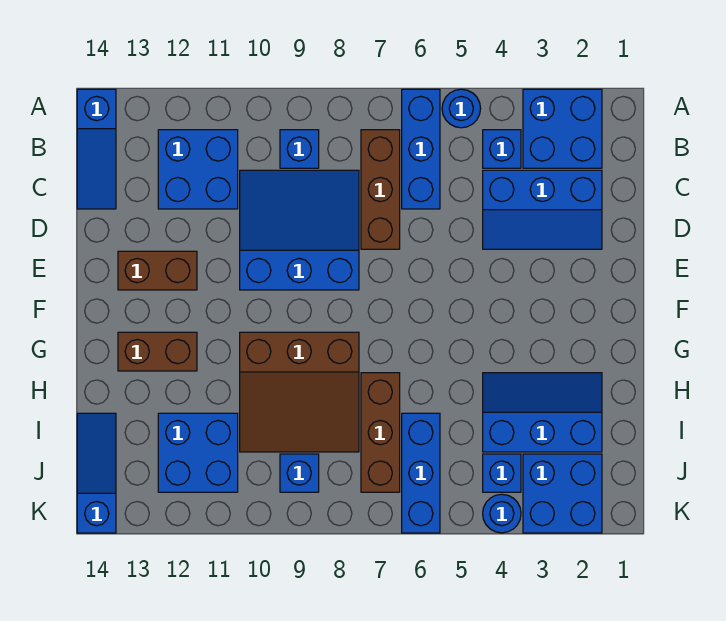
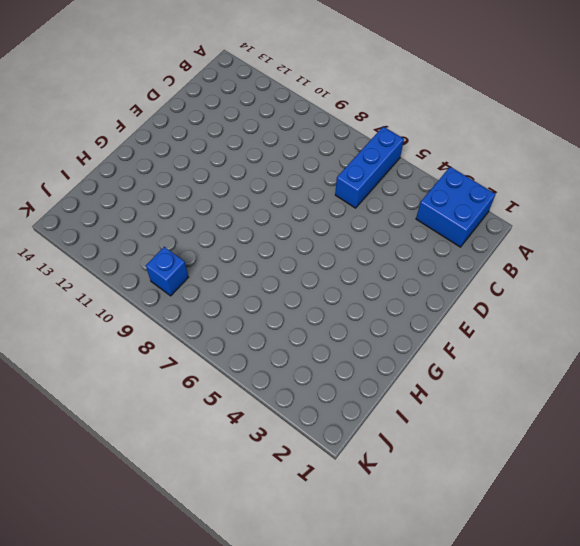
none -> blue 1x1 round brick [442,89,481,128]
none -> blue 1x3 slope [77,89,116,209]
none -> blue 1x1 brick [483,130,521,168]

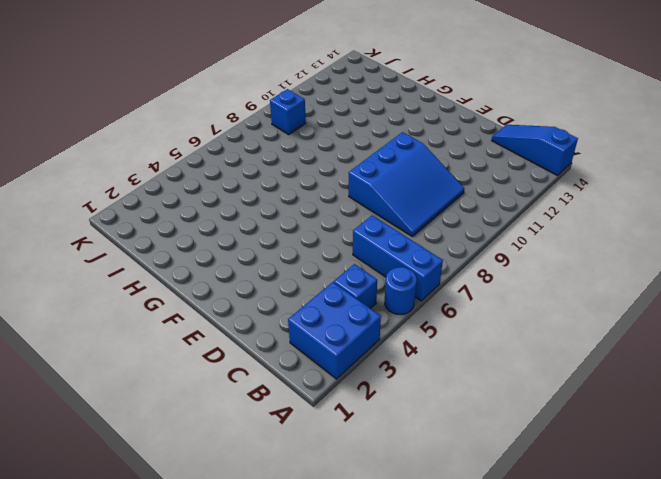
none -> brown 1x3 brick [361,130,400,249]
none -> blue 1x1 brick [280,130,319,168]
none -> blue 2x2 brick [158,130,238,209]

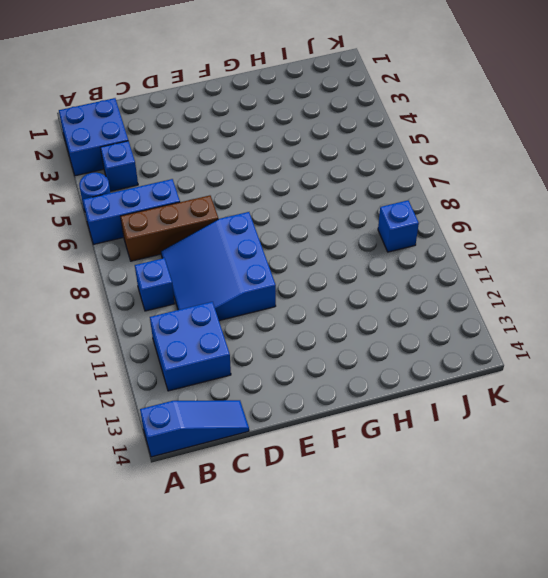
none -> blue 2x3 slope [483,170,602,249]
none -> brown 1x2 brick [118,251,197,290]
none -> brown 3x3 slope [240,332,359,452]

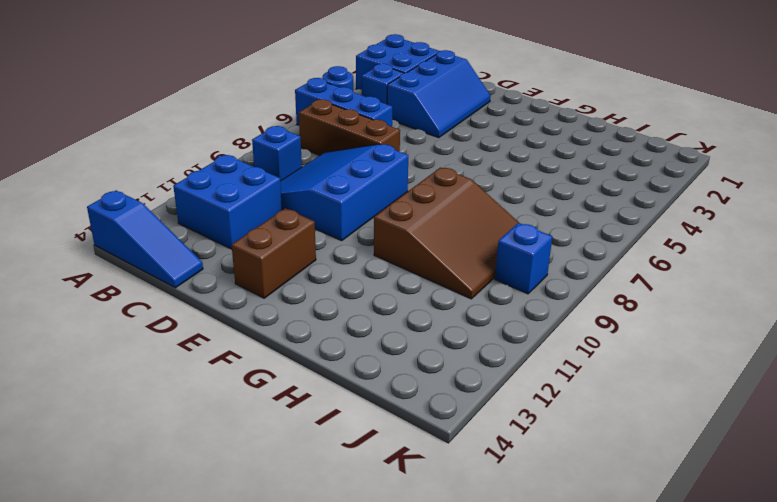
none -> brown 1x2 brick [118,332,197,371]
none -> blue 2x3 slope [483,373,602,452]
none -> brown 1x3 brick [361,373,400,492]

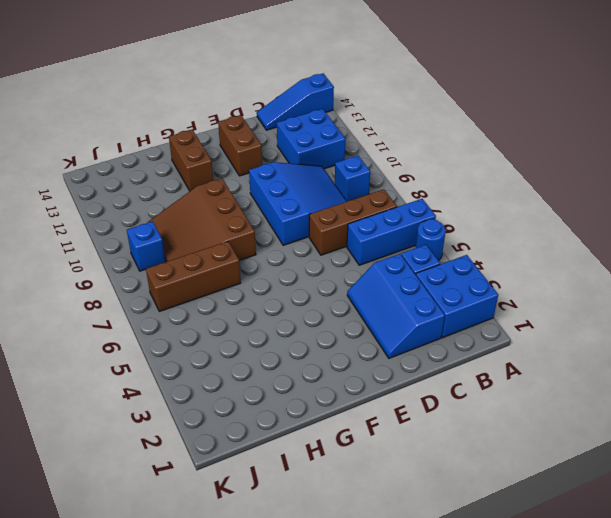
none -> blue 2x3 slope [483,373,602,452]
none -> blue 1x3 brick [402,413,440,533]
none -> blue 2x2 brick [158,413,238,492]

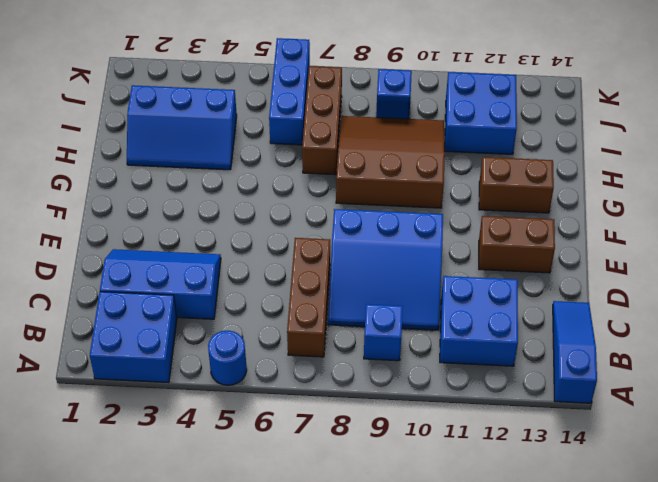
none -> blue 1x3 brick [402,89,440,209]
none -> blue 1x1 brick [483,130,521,168]
none -> blue 1x3 slope [77,413,116,533]

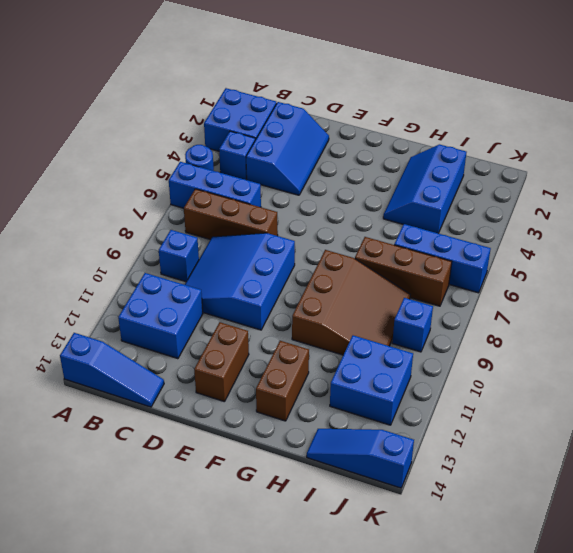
none -> blue 2x2 brick [523,454,602,533]
none -> blue 1x1 brick [483,454,521,492]
none -> blue 1x1 round brick [483,494,521,533]

